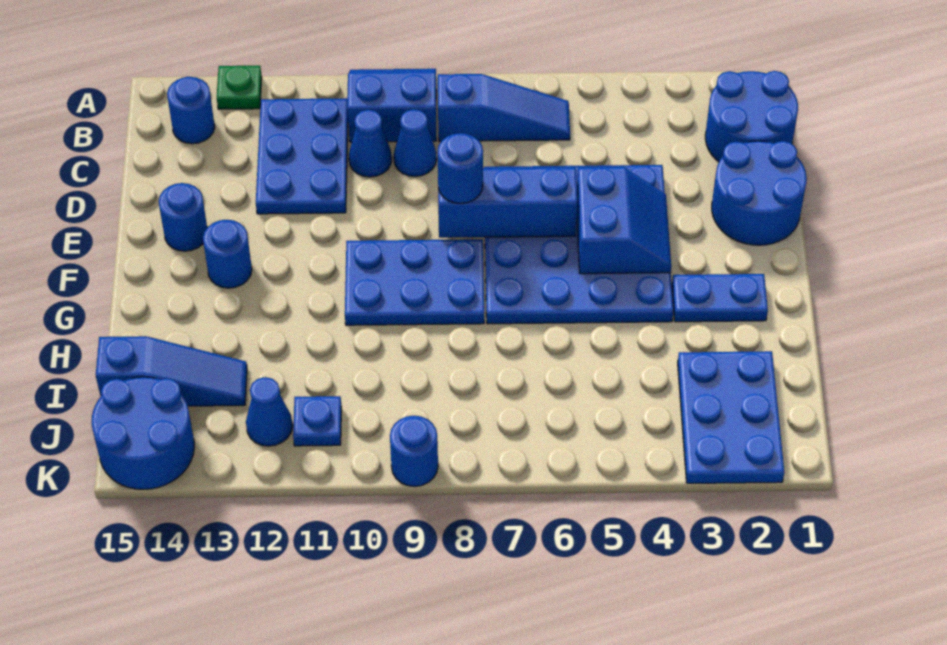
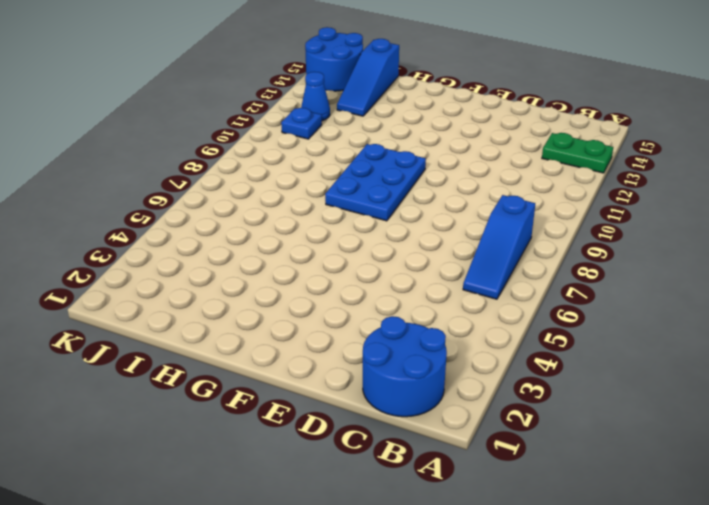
green 1x2 plate [542,133,613,173] -> green 1x1 plate [217,66,262,109]
none -> blue 2x2 slope [347,69,436,142]
none -> blue 2x3 plate [256,98,348,214]
none -> blue 1x1 round brick [167,77,215,144]

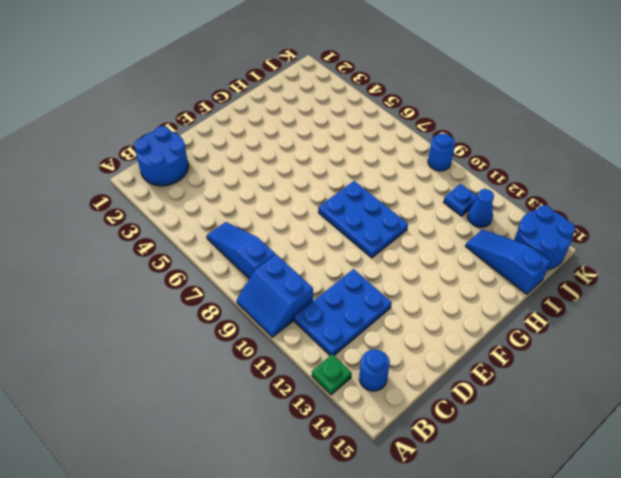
none -> blue 1x1 cone [394,109,437,176]
none -> blue 1x1 cone [349,110,392,177]
none -> blue 2x2 round brick [712,141,807,245]

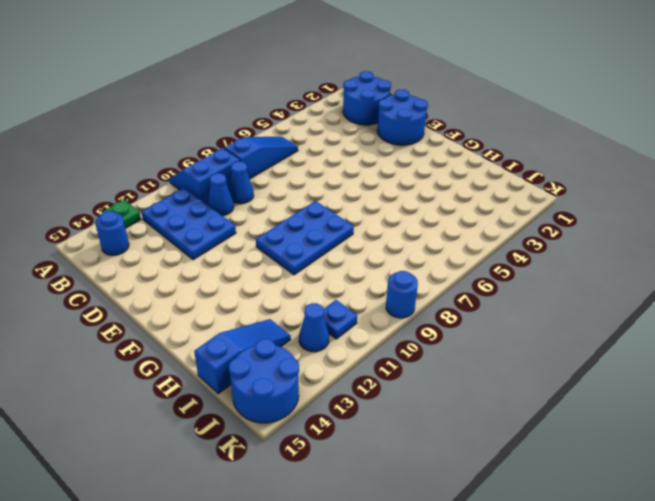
none -> blue 4x4 plate [484,165,673,324]
none -> blue 1x1 round brick [159,183,207,251]
none -> blue 1x1 round brick [203,220,252,288]

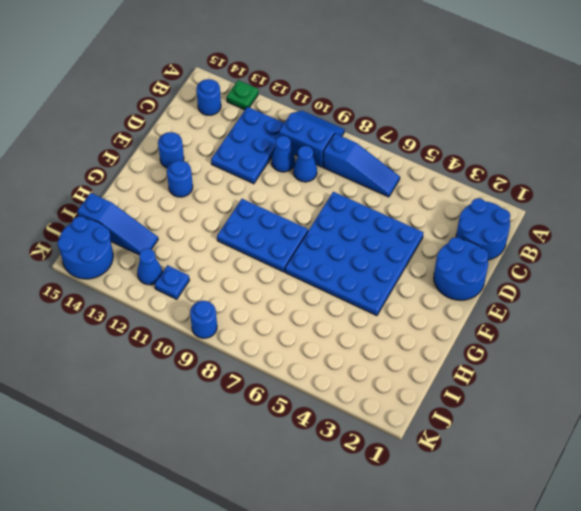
none -> blue 1x2 plate [672,274,768,322]
none -> blue 2x3 plate [678,351,784,483]
none -> blue 2x2 slope [577,167,671,274]

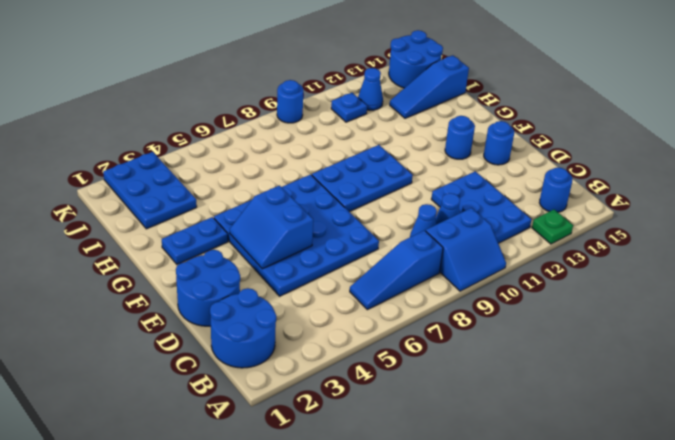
none -> blue 1x3 brick [438,167,577,238]
none -> blue 1x1 round brick [438,133,483,203]

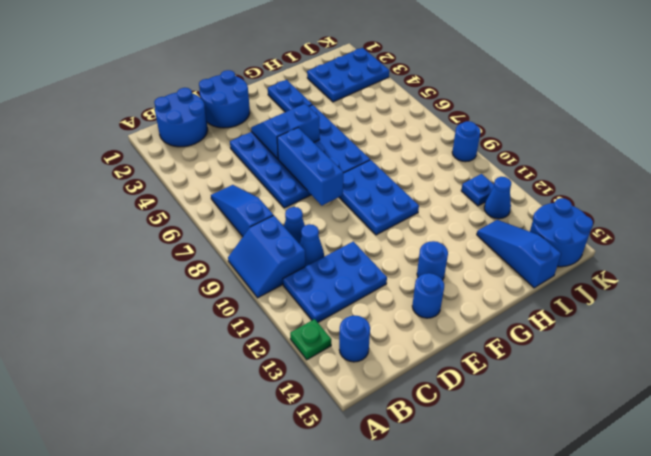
none -> blue 1x1 round brick [438,133,483,203]

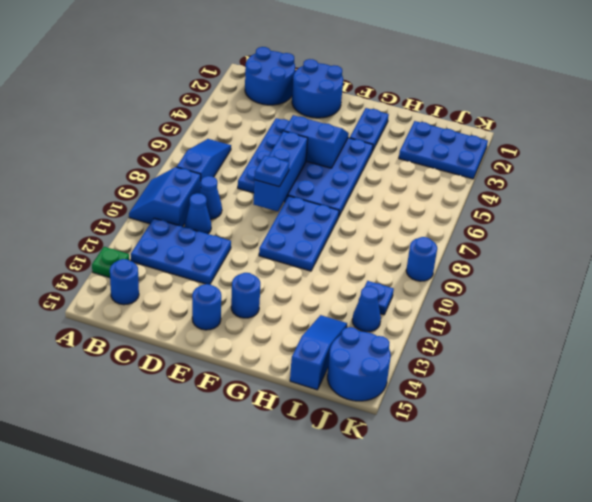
blue 1x1 plate [254,155,289,187] -> blue 1x1 round brick [438,133,483,203]

